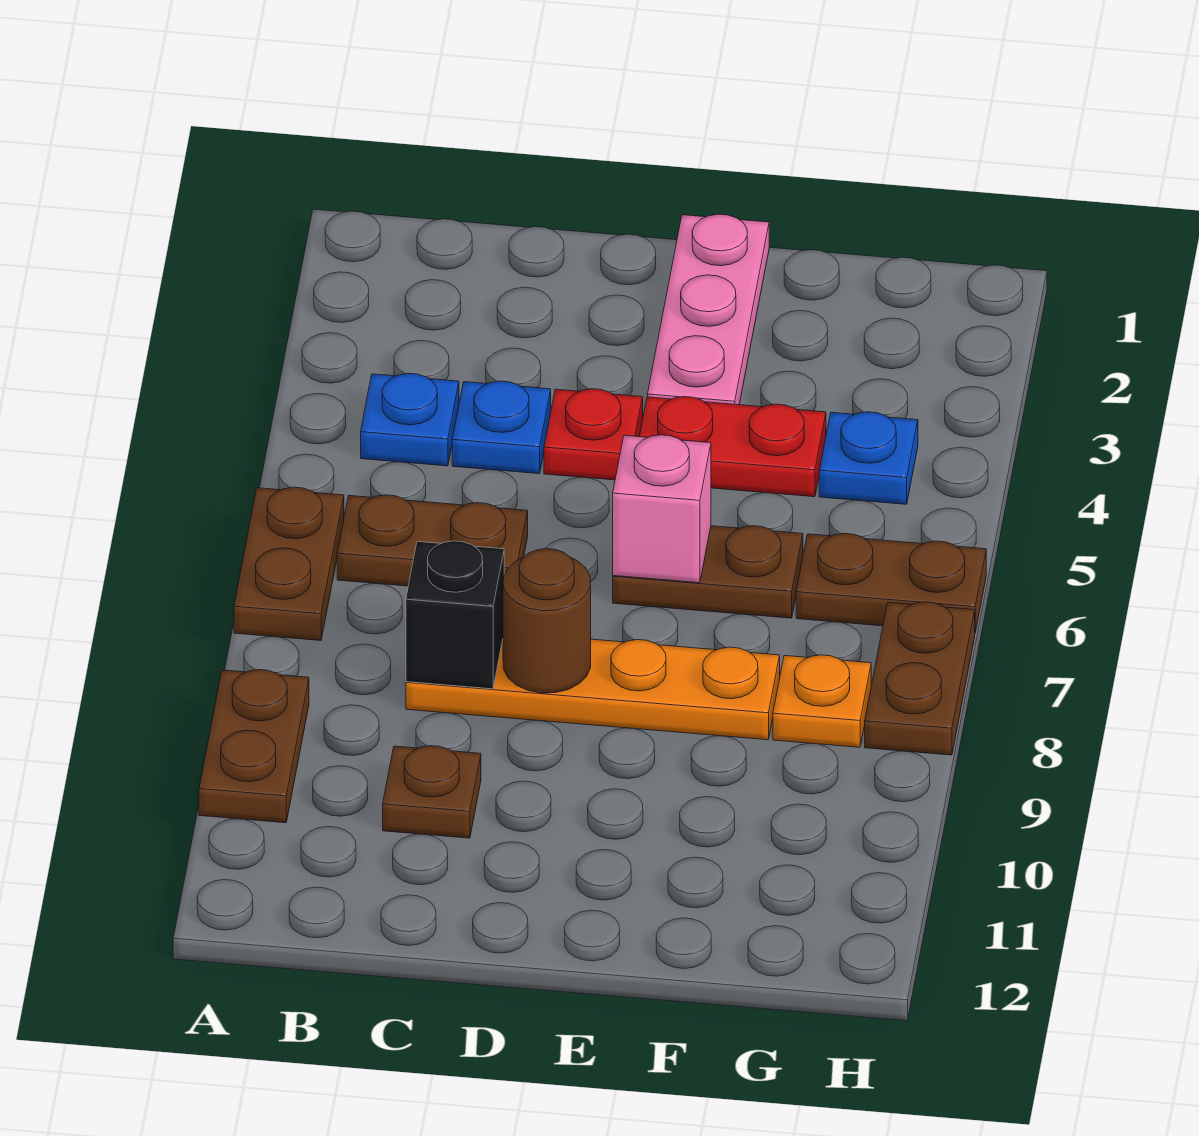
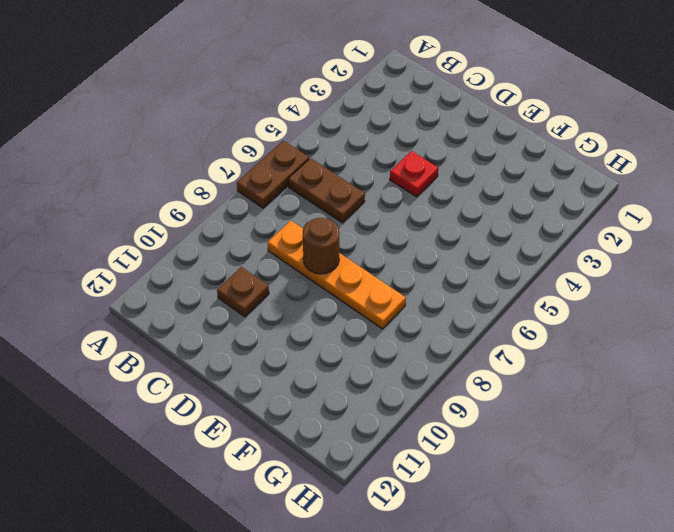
none -> brown 1x2 plate [199,670,309,823]
none -> blue 1x1 plate [361,373,459,466]
none -> blue 1x1 plate [452,381,551,474]

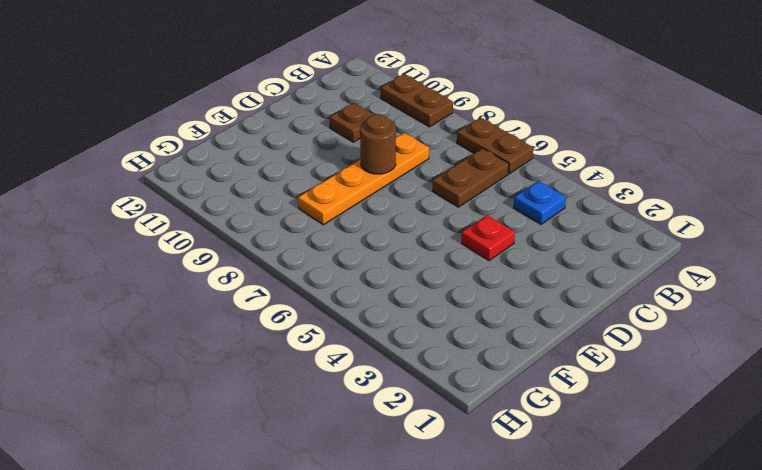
none -> blue 1x1 plate [452,381,551,474]
none -> pink 1x3 plate [648,214,769,405]
none -> red 1x2 plate [639,397,826,497]

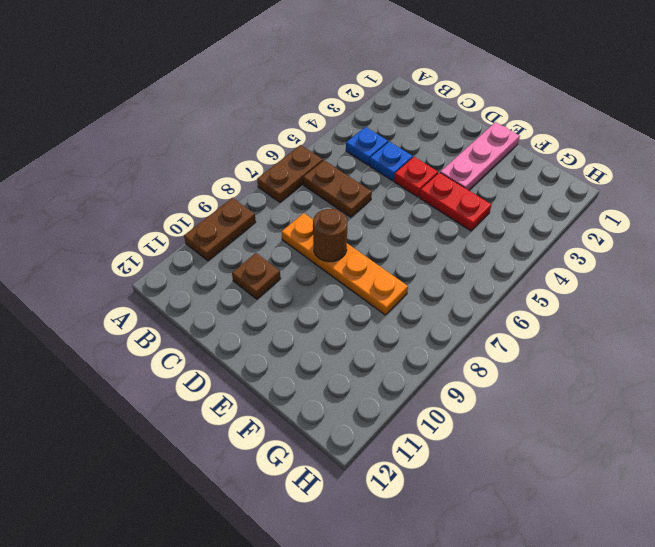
none -> brown 1x2 plate [613,526,803,618]
none -> blue 1x1 plate [819,412,918,504]
none -> brown 1x2 plate [796,533,986,632]

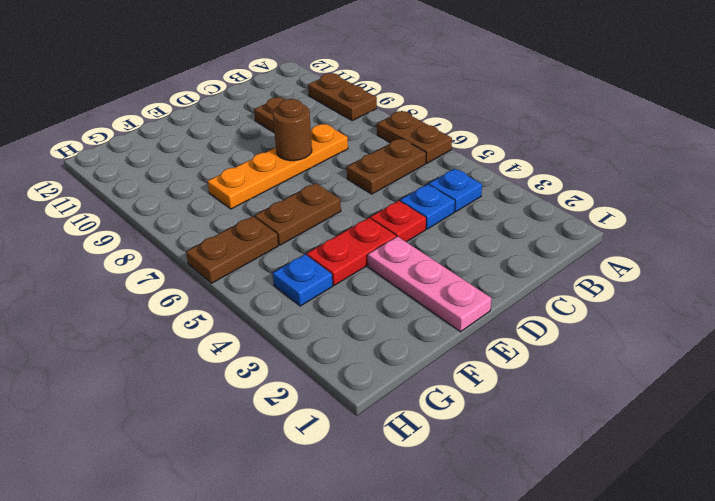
none -> orange 1x1 plate [773,655,871,747]
none -> brown 1x2 plate [865,602,975,755]
none -> black 1x1 brick [406,541,504,689]

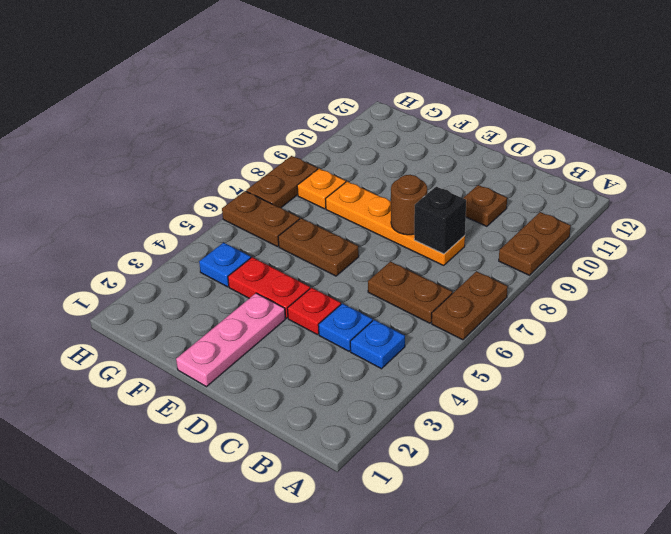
none -> pink 1x1 brick [613,435,711,583]

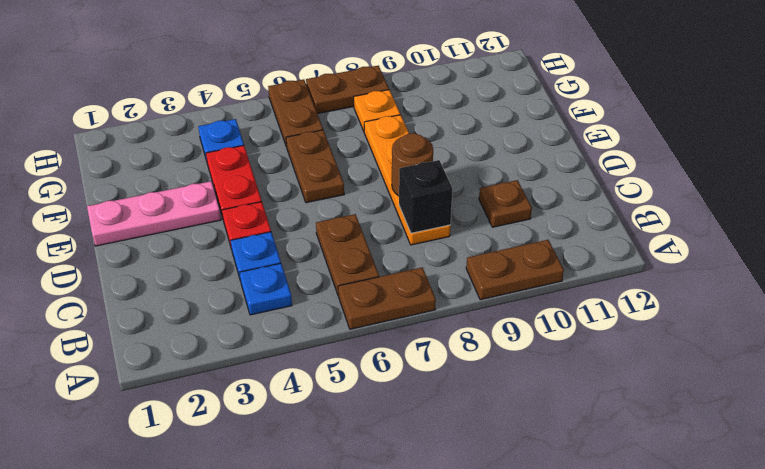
none -> pink 1x1 brick [613,435,711,583]

